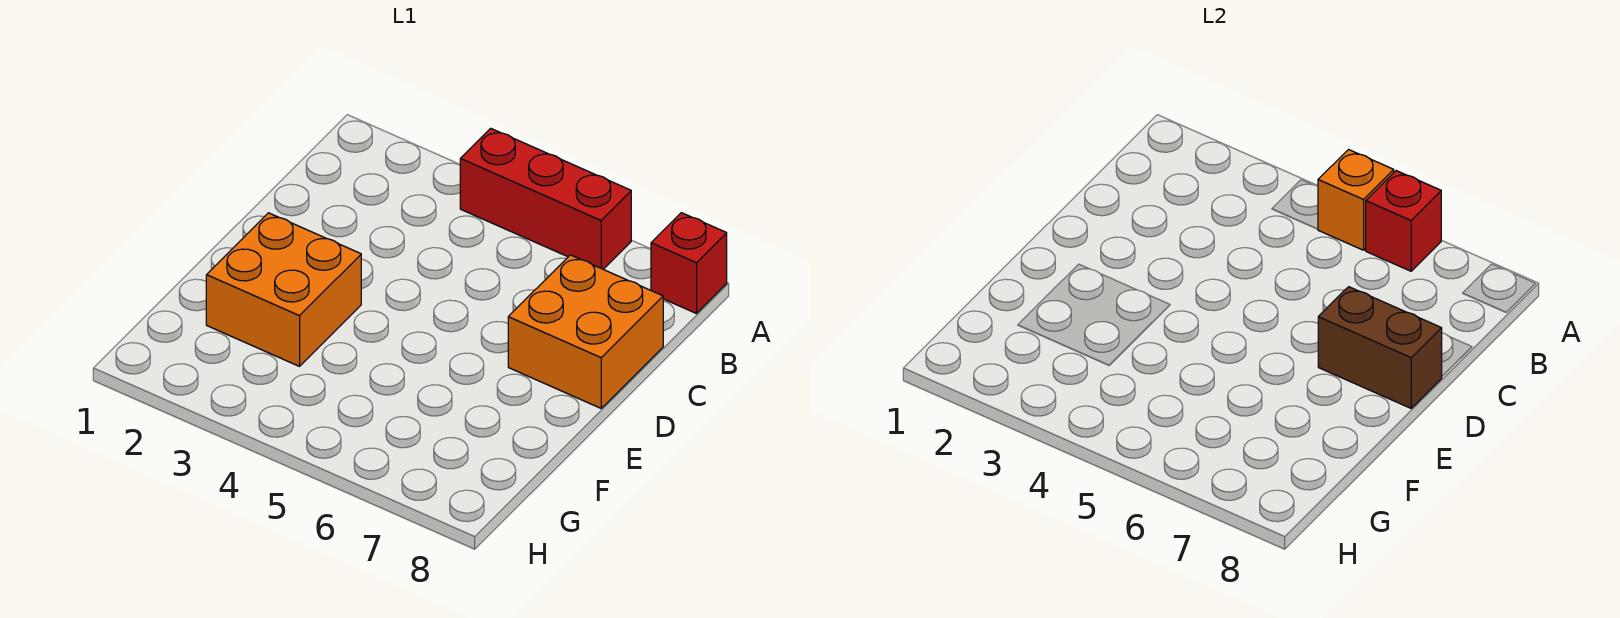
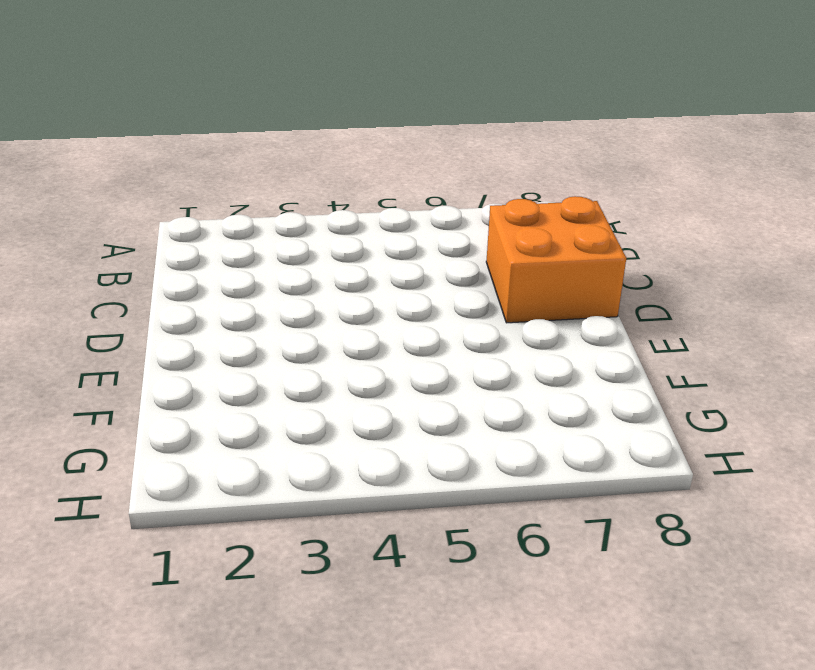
none -> red 1x3 brick [460,128,631,269]
none -> red 1x1 brick [651,213,727,314]

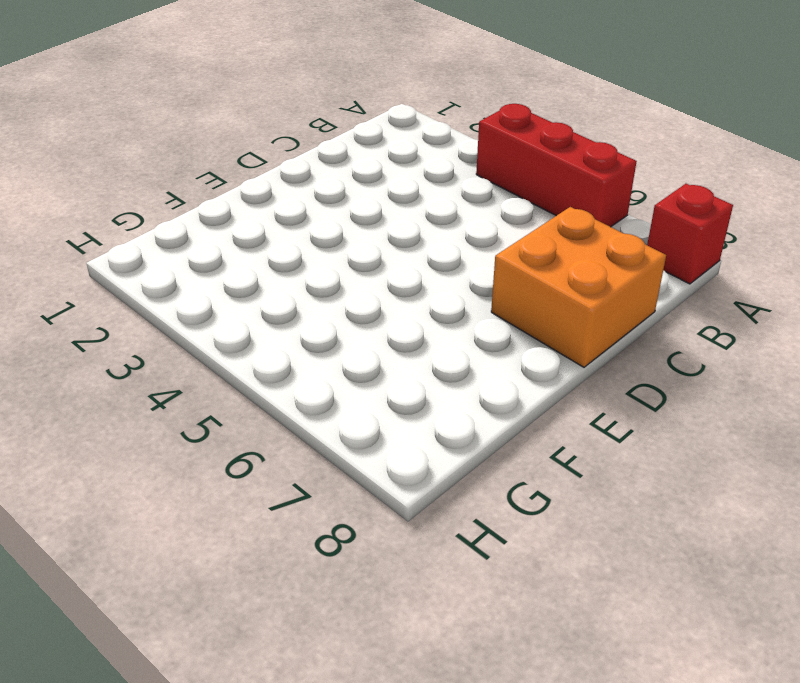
none -> orange 2x2 brick [206,213,361,366]
none -> orange 1x1 brick [1318,150,1394,250]

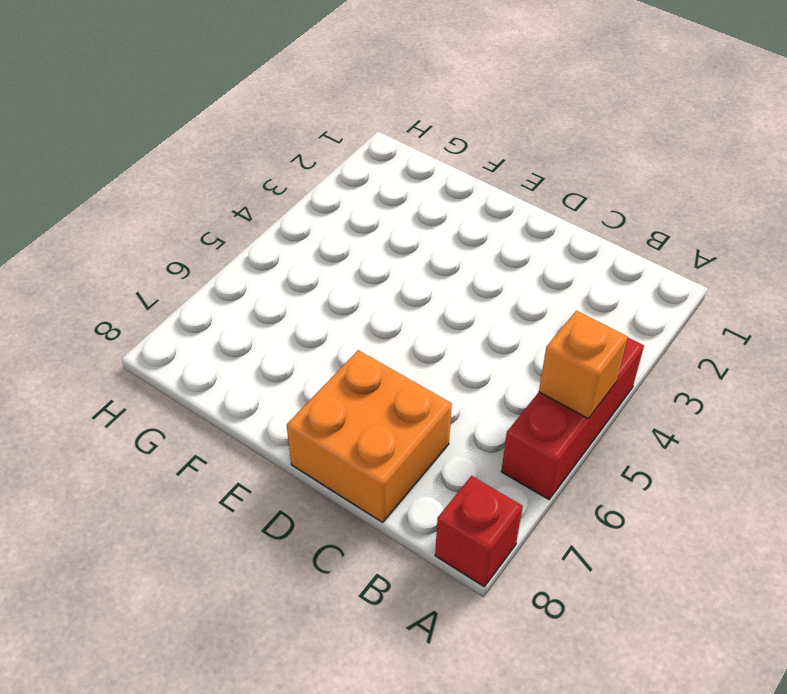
none -> orange 2x2 brick [206,213,361,366]
none -> red 1x1 brick [1366,171,1441,271]

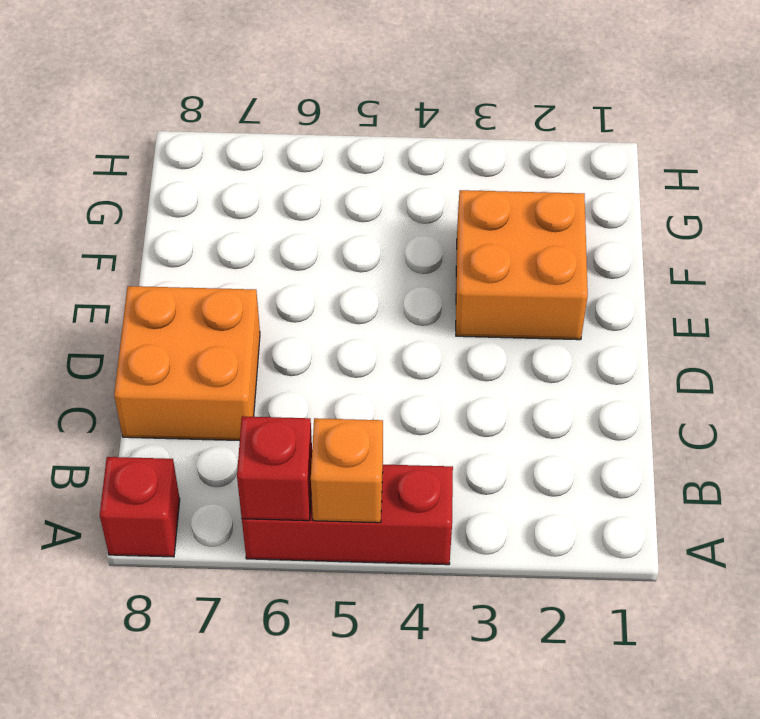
none -> brown 1x2 brick [1318,287,1442,408]

